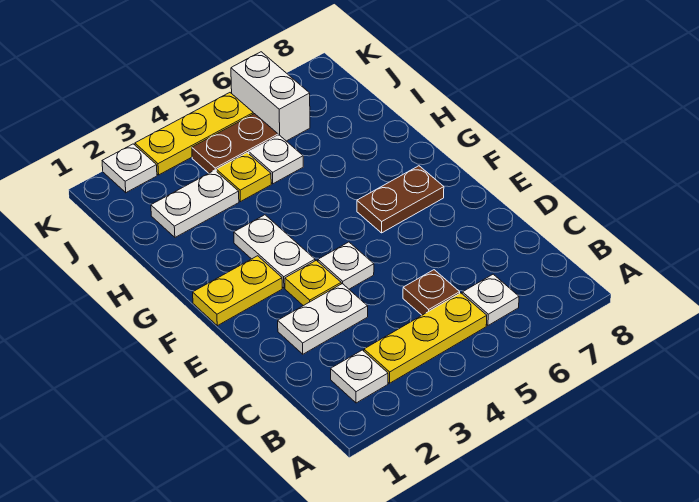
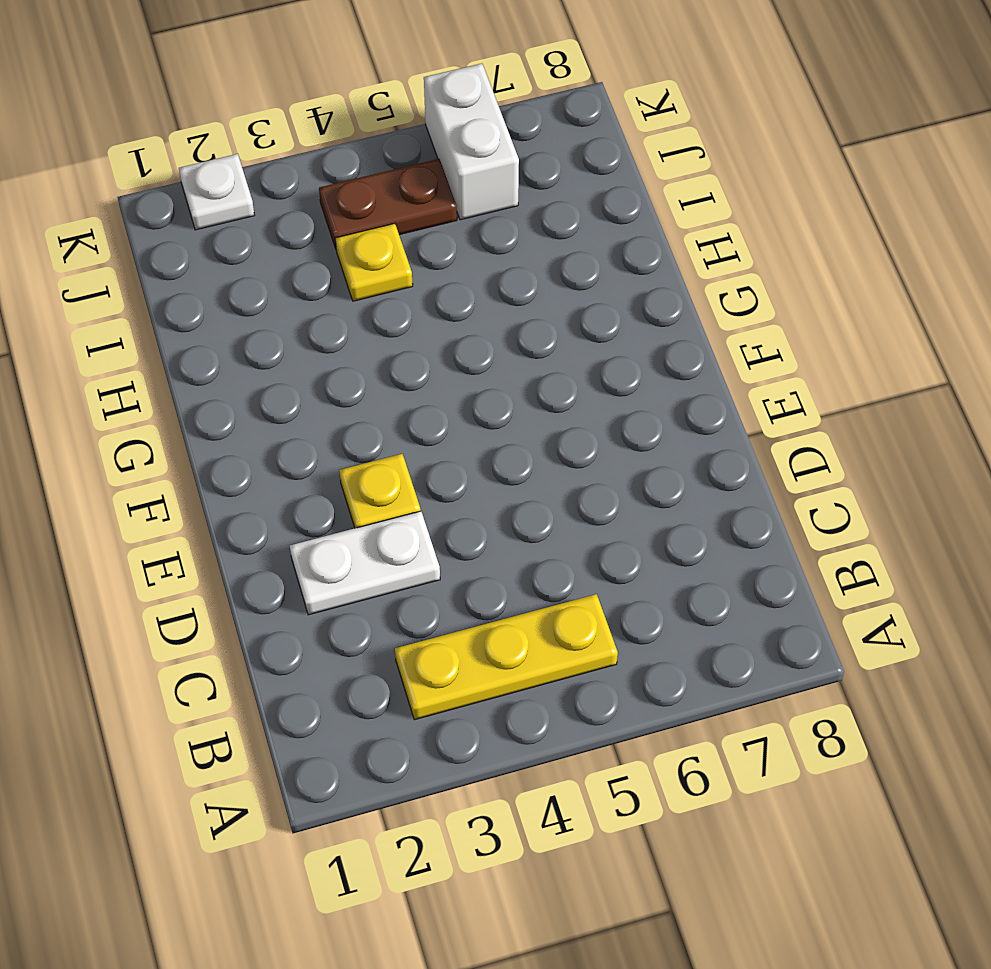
none -> white 1x1 plate [331,350,388,403]
none -> white 1x1 plate [462,274,519,325]
none -> brown 1x1 plate [403,270,460,315]

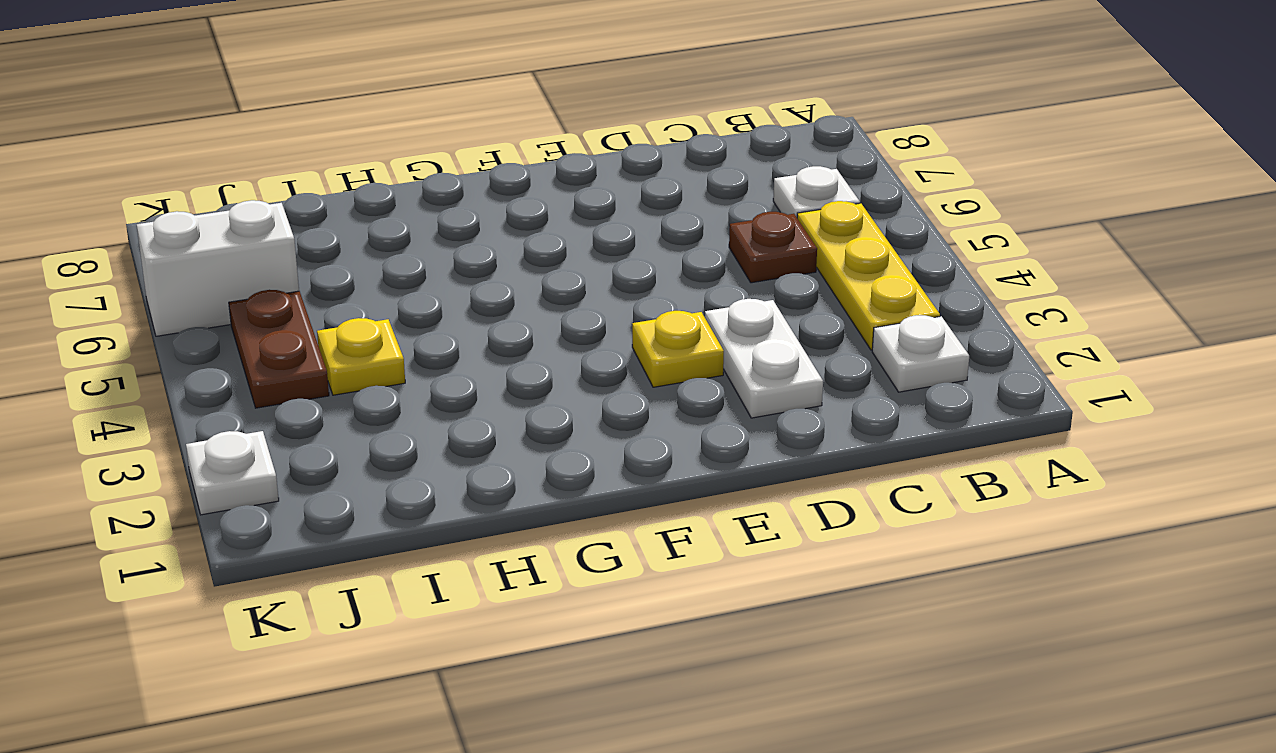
none -> white 1x1 plate [318,242,374,289]
none -> yellow 1x2 plate [193,256,282,326]
none -> white 1x2 plate [234,215,315,288]

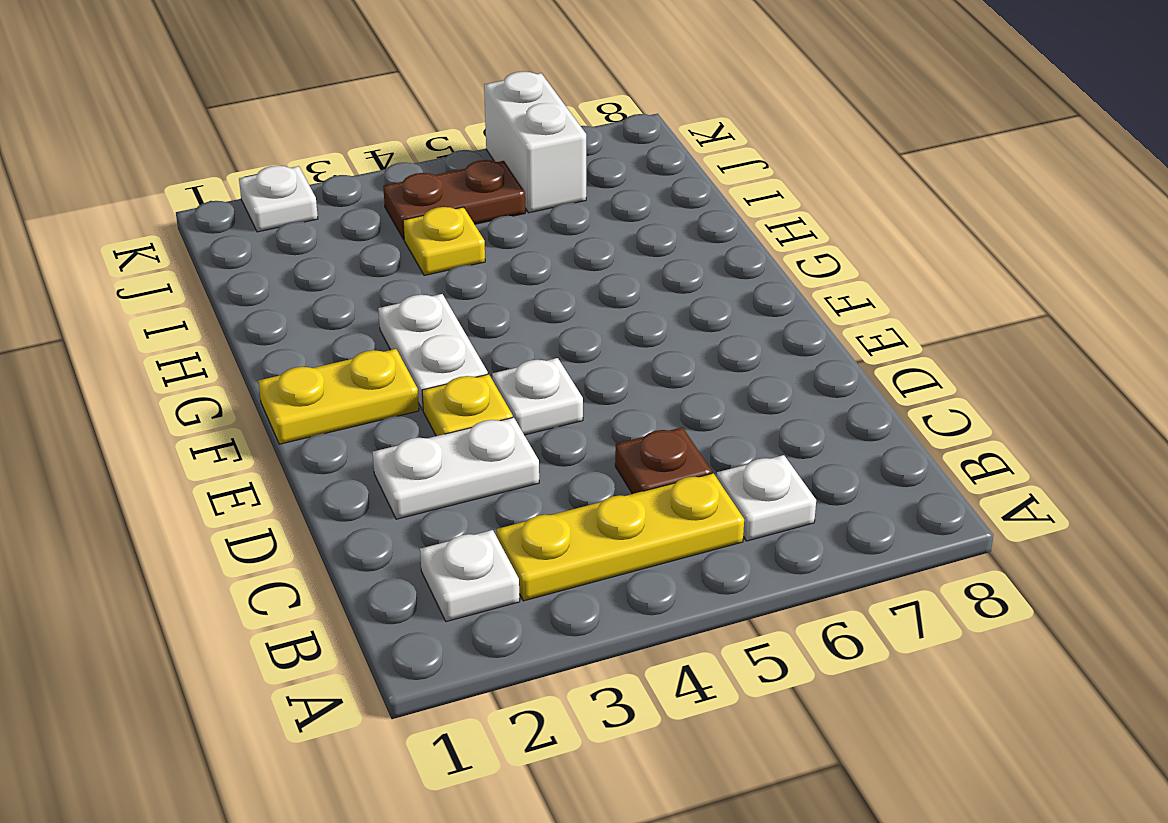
none -> brown 1x2 plate [357,166,444,233]
none -> white 1x2 plate [151,170,239,237]
none -> white 1x1 plate [249,135,303,184]

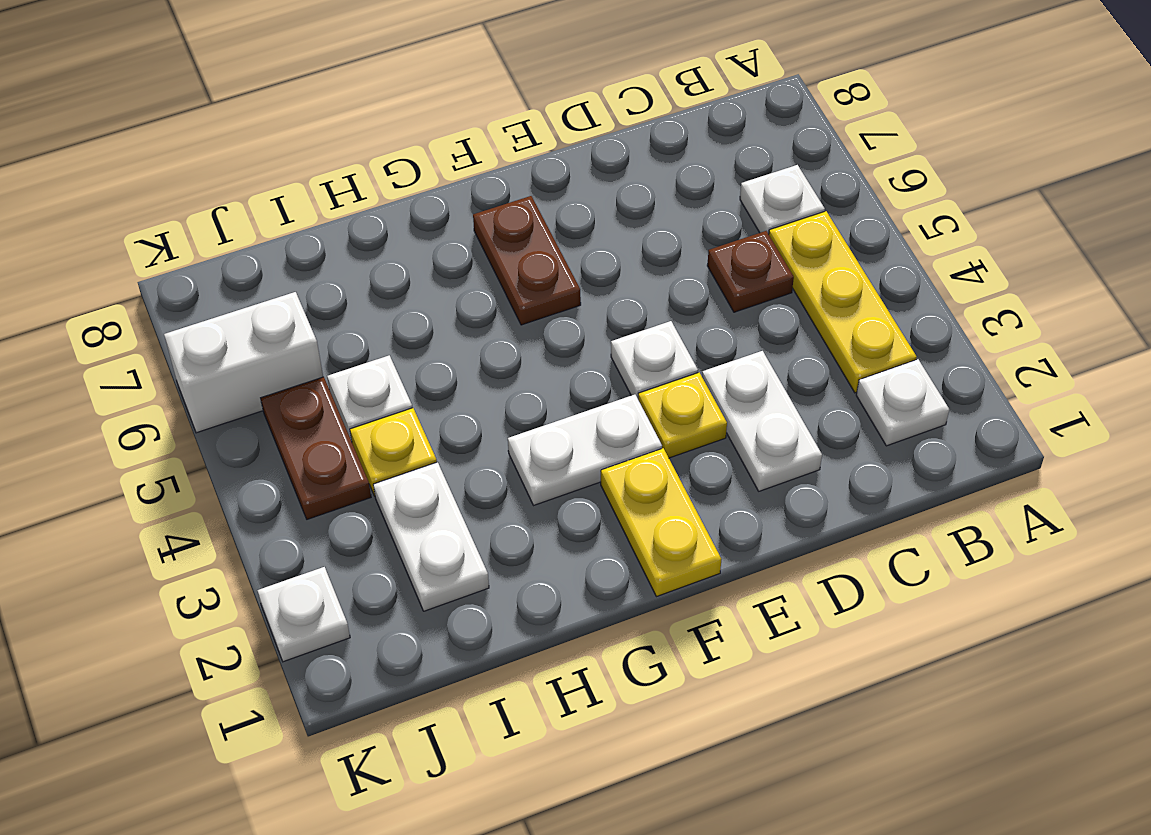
none -> yellow 1x3 plate [135,93,253,175]

